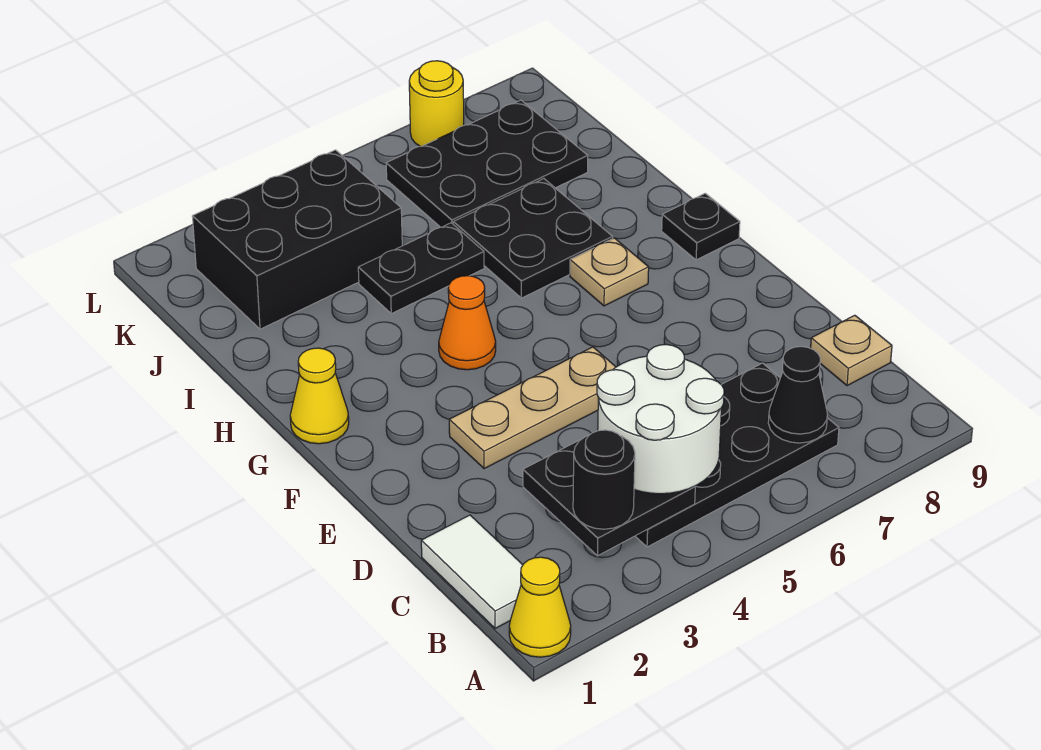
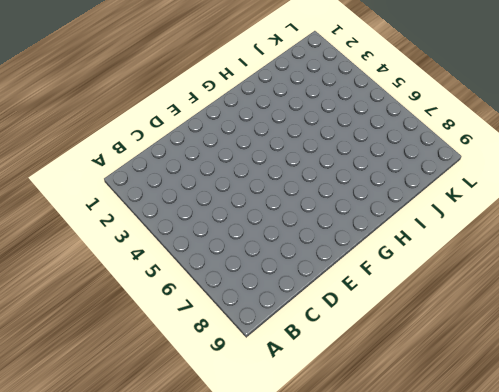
none -> yellow 1x1 cone [509,557,571,657]
none -> white 1x2 tile [421,515,523,629]
none -> black 2x4 plate [635,363,839,547]

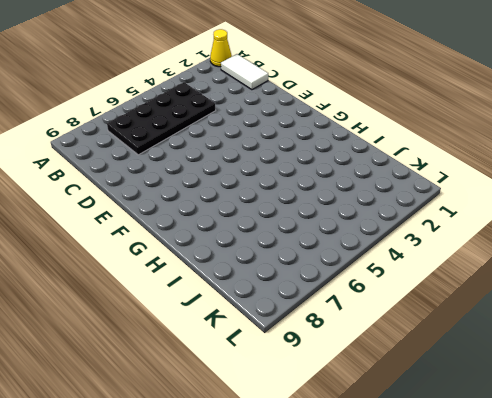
none -> tan 1x1 plate [811,315,892,386]
none -> tan 1x3 plate [449,347,616,469]
none -> yellow 1x1 cone [290,348,349,444]

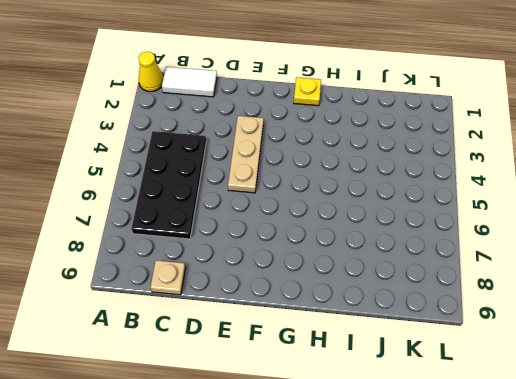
yellow 1x1 plate [294,77,321,106] -> yellow 1x1 cone [290,348,349,444]
none -> orange 1x1 cone [439,276,496,370]
none -> tan 1x1 plate [570,238,649,306]
none -> black 1x1 plate [662,193,740,260]

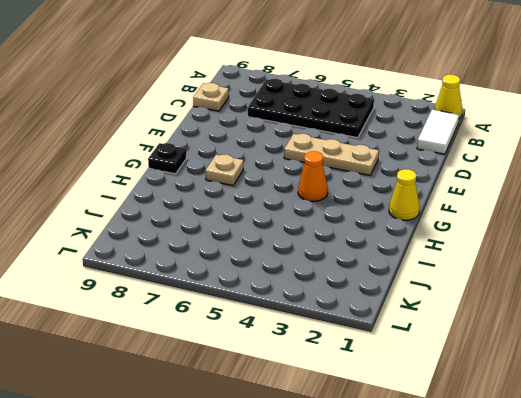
none -> black 2x2 plate [453,179,613,298]
none -> black 1x2 plate [358,223,484,314]
none -> black 2x3 brick [192,150,402,329]

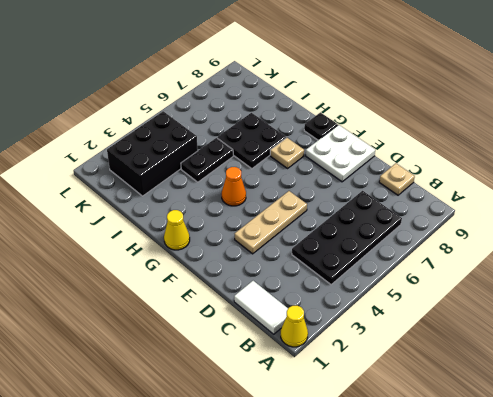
white 2x2 plate [306,125,375,182] -> none
none -> black 2x3 plate [386,100,588,227]
none -> yellow 1x1 round brick [409,61,464,146]
none -> black 2x2 plate [523,440,695,556]

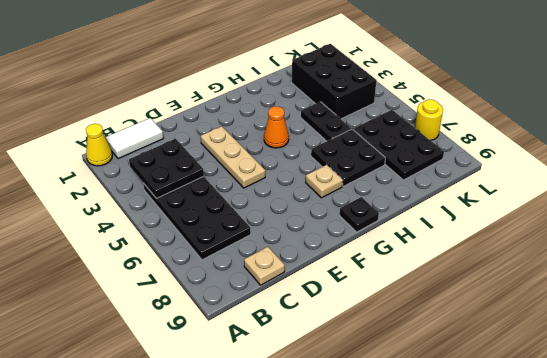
none -> yellow 1x1 cone [290,348,349,444]
none -> black 1x1 cone [768,347,828,443]
none -> black 1x1 round brick [573,430,635,529]

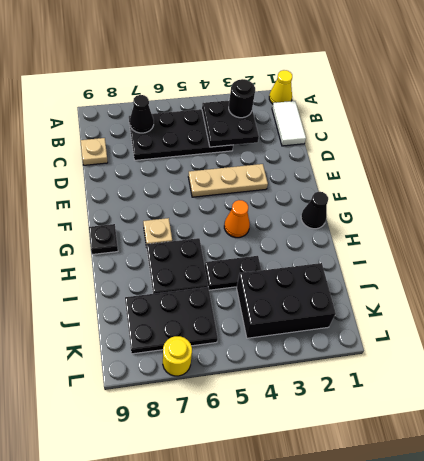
black 1x1 cone [301,192,328,229] -> yellow 1x1 cone [290,348,349,444]
none -> white 2x2 round brick [597,344,724,494]

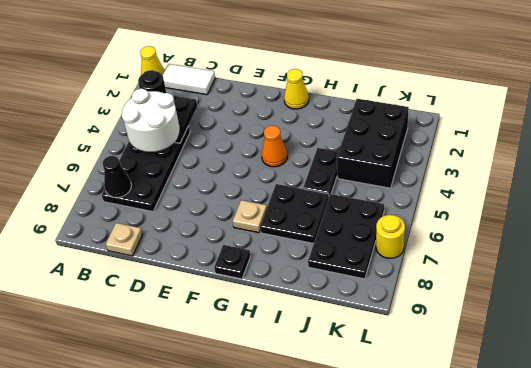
none -> tan 1x3 plate [449,347,616,469]

